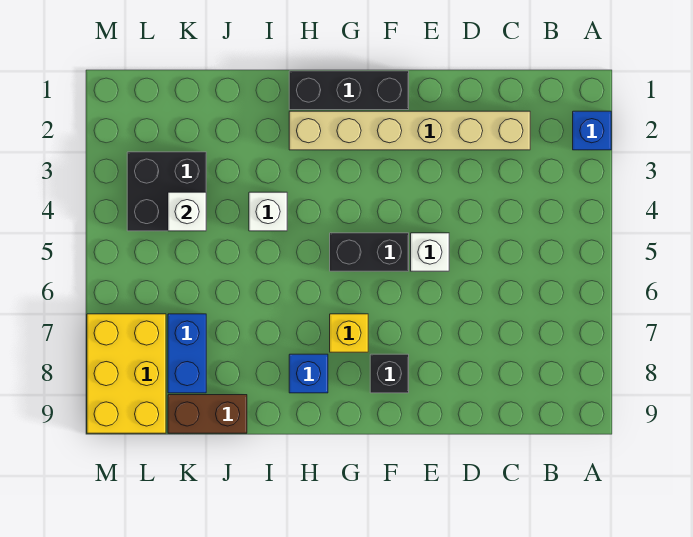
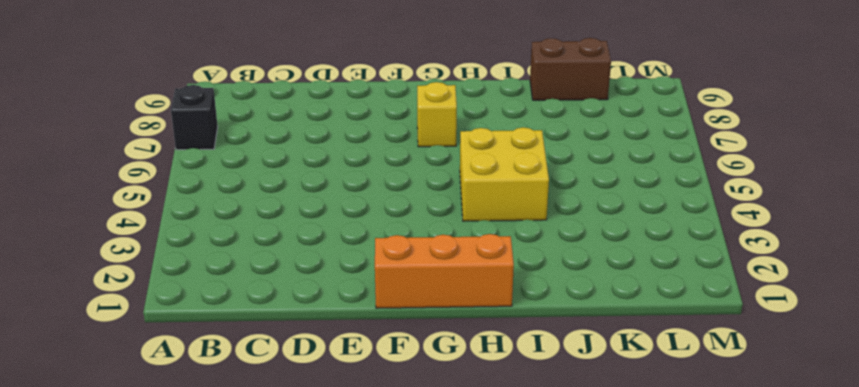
black 1x1 brick [171,85,218,150] -> black 1x1 brick moved to [370,354,409,393]
orange 1x3 brick [375,234,514,308] -> black 1x3 brick [289,71,409,110]
yellow 2x2 brick [460,127,549,221] -> white 1x1 brick [249,192,287,231]
none -> blue 1x1 brick [573,111,611,150]
none -> tan 1x6 brick [289,111,530,150]
none -> white 1x1 brick [411,233,449,271]

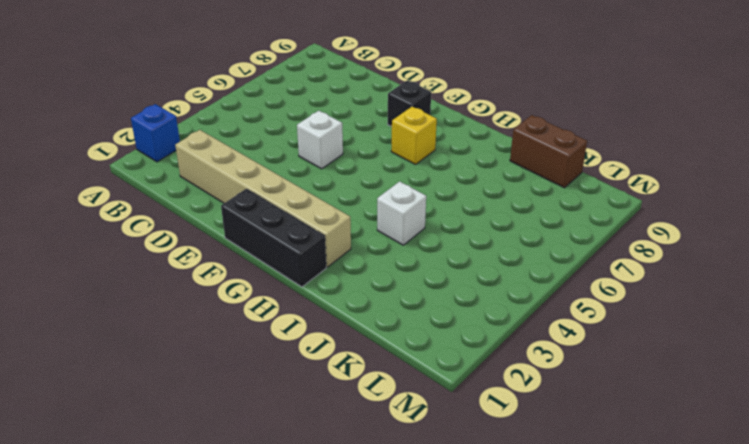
none -> black 1x2 brick [330,233,409,271]
none -> blue 1x1 brick [289,354,328,393]
none -> black 2x2 brick [127,152,206,231]

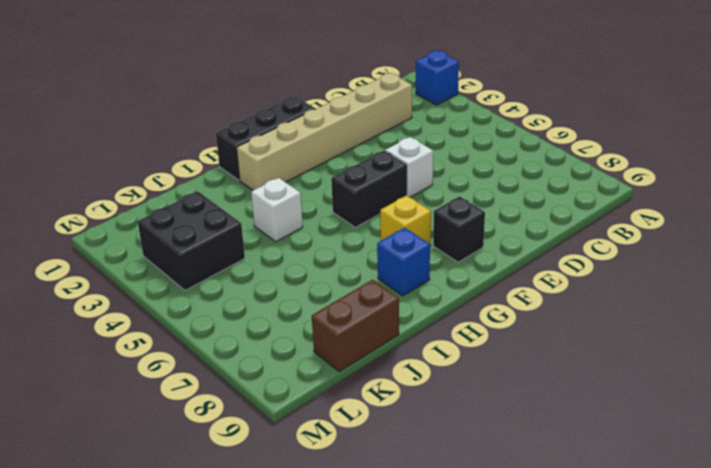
none -> blue 1x2 brick [168,314,206,393]
none -> yellow 2x3 brick [87,314,166,433]
none -> white 1x1 brick [168,192,206,231]

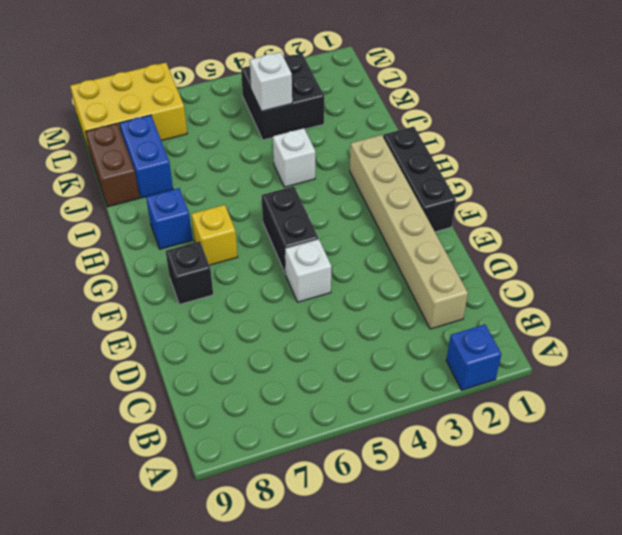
blue 1x2 brick [119,115,173,198] -> blue 1x2 brick turned to [168,314,206,393]

